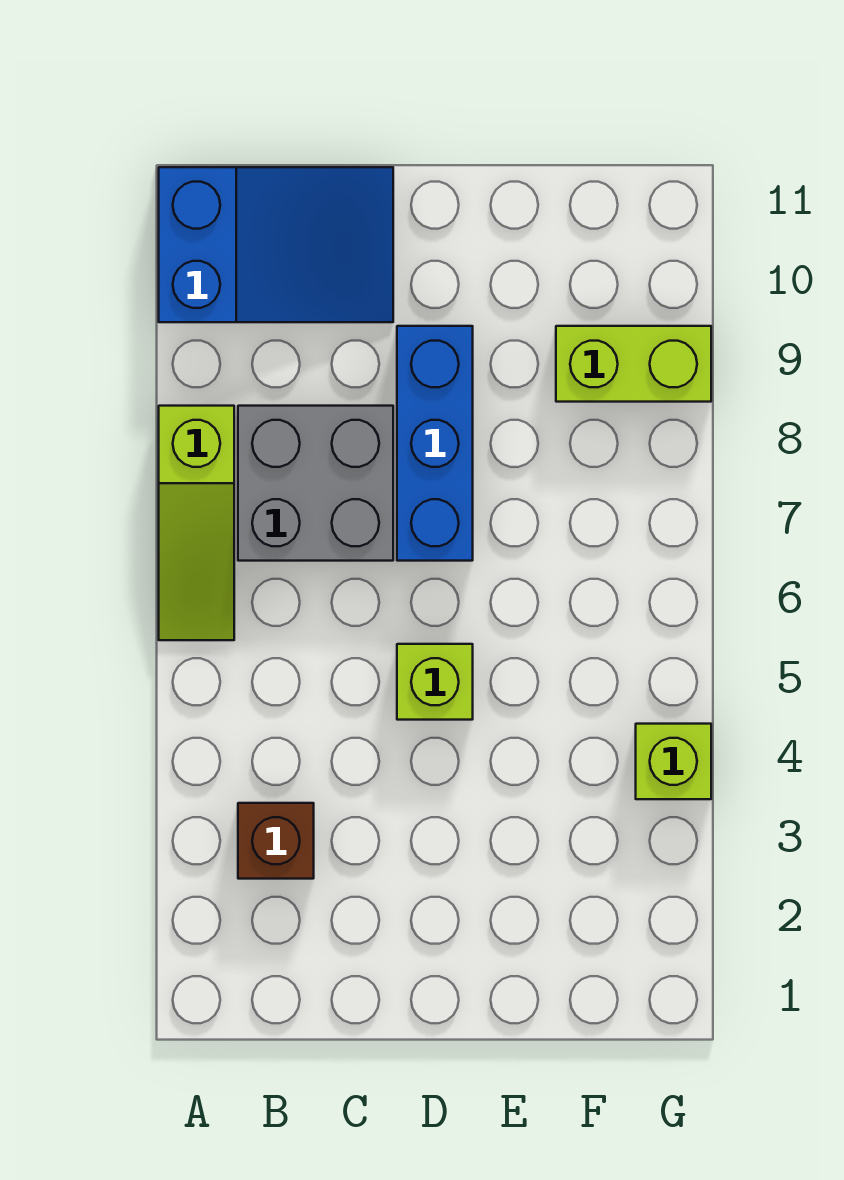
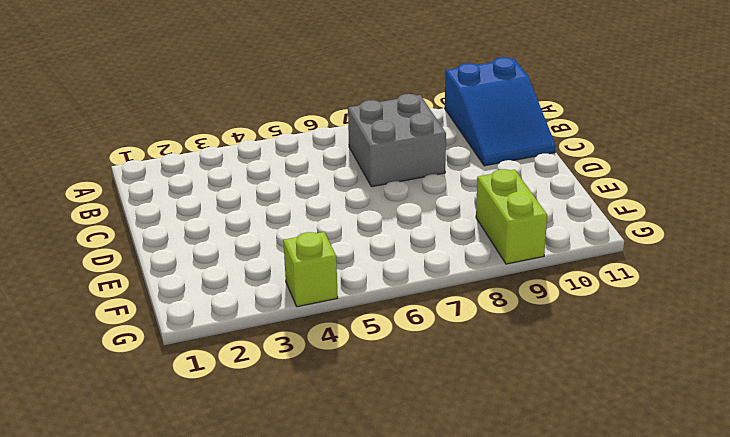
none -> lime 1x3 slope [159,406,234,640]
none -> brown 1x1 brick [238,803,314,879]

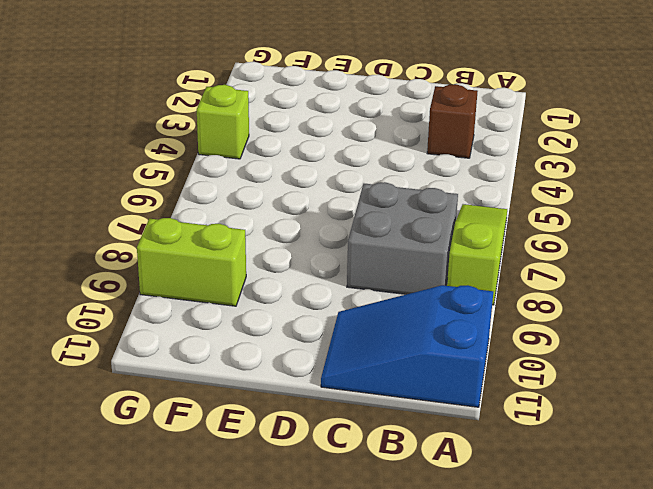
none -> lime 1x1 brick [397,644,473,720]
none -> blue 1x3 brick [397,326,473,561]

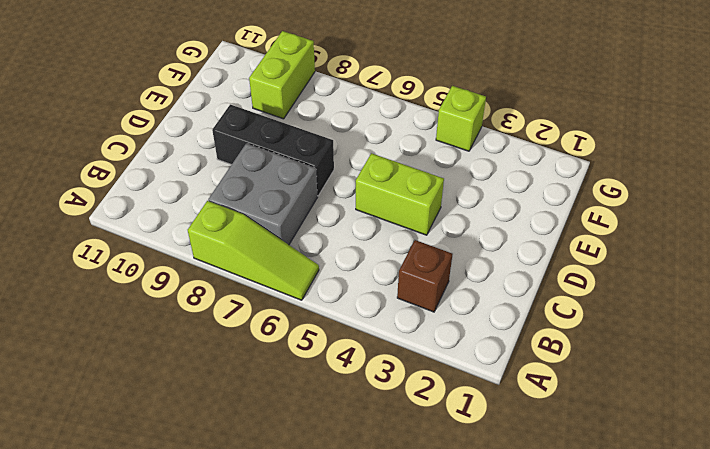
lime 1x2 brick [356,153,444,235] -> lime 1x1 brick [397,644,473,720]
black 1x3 brick [212,104,334,196] -> blue 1x3 brick [397,326,473,561]
none -> blue 2x3 slope [159,167,393,322]

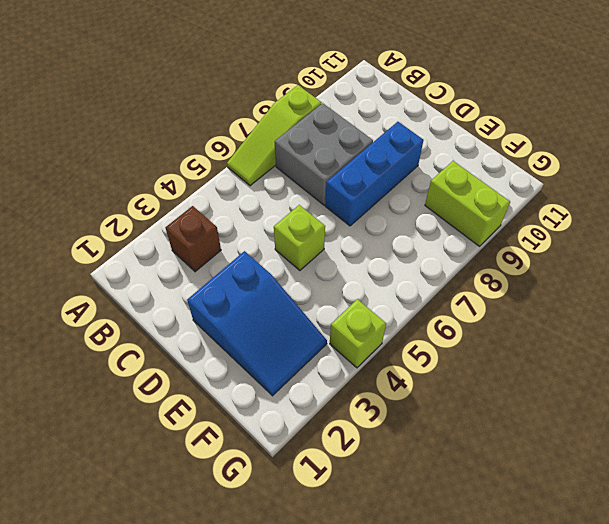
blue 2x3 slope [187,251,327,396] -> blue 2x3 slope moved to [159,167,393,322]

